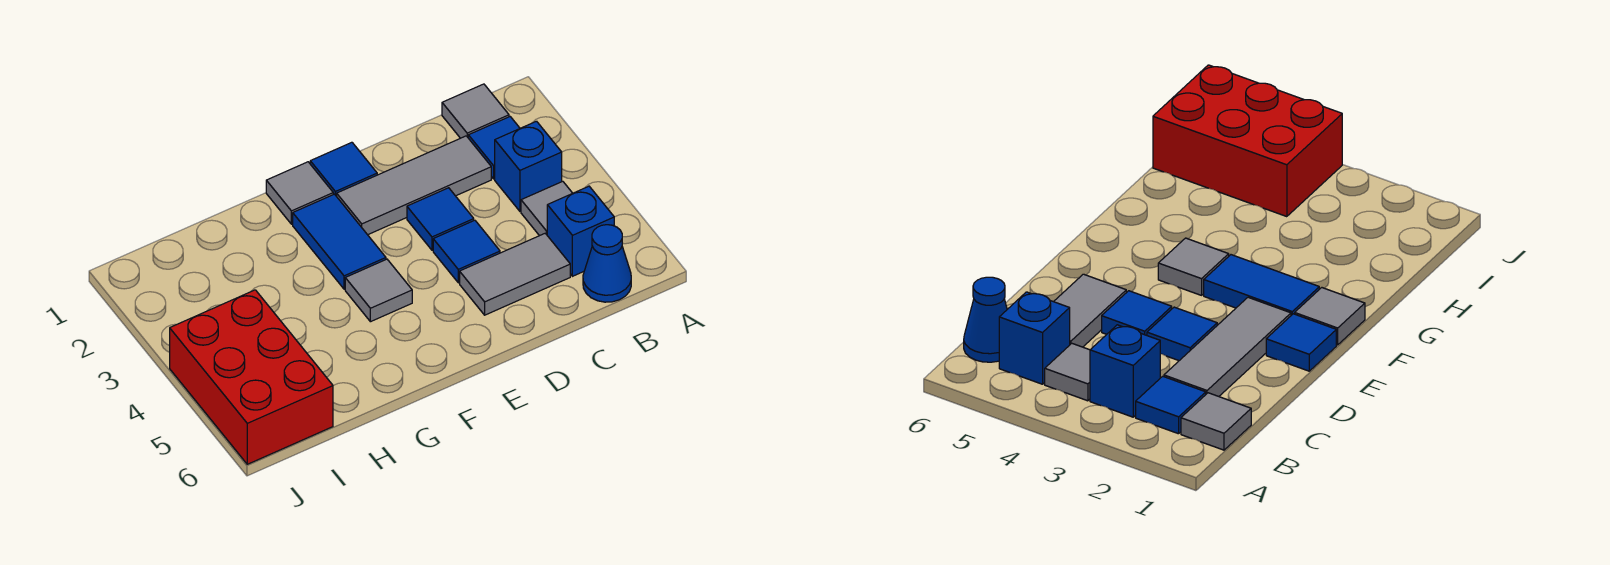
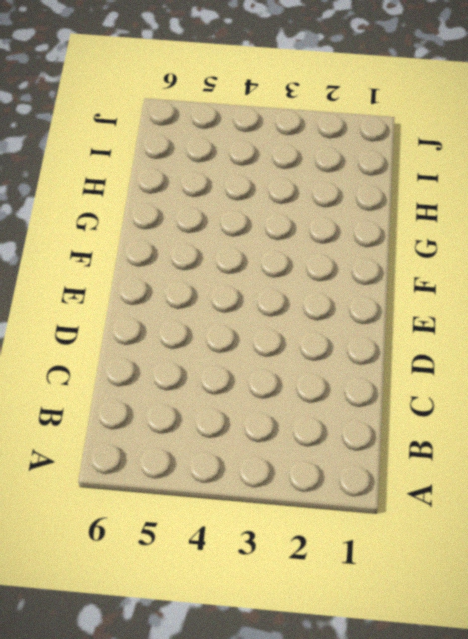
none -> grey 1x1 tile [442,84,509,138]
none -> blue 1x1 tile [468,117,520,179]
none -> blue 1x1 brick [495,121,562,211]

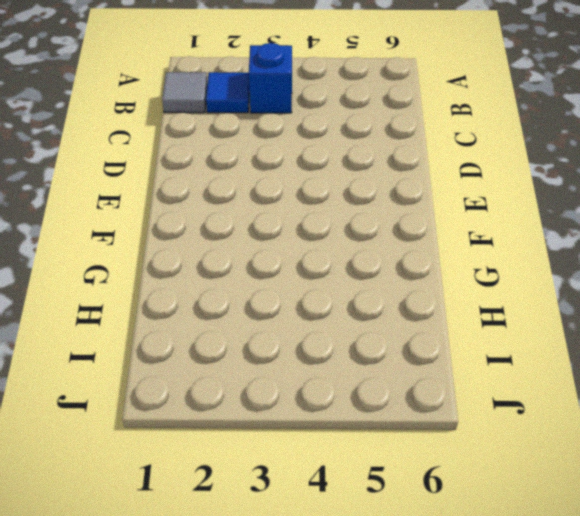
none -> grey 1x1 tile [521,181,573,236]
none -> blue 1x1 brick [547,186,614,276]
none -> blue 1x1 cone [583,225,631,302]

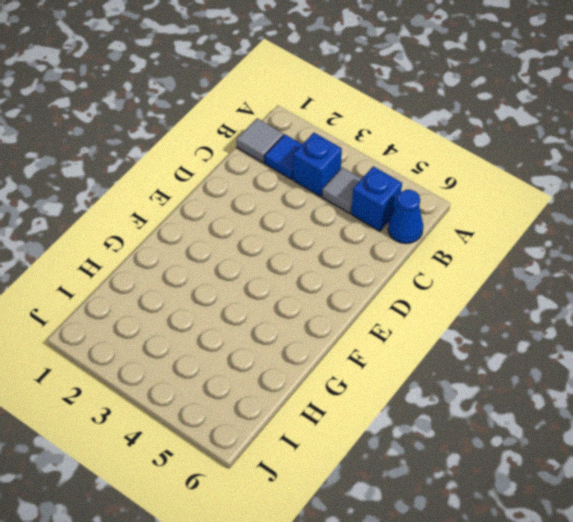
none -> grey 1x3 tile [337,136,491,235]
none -> grey 1x2 tile [460,233,570,315]
none -> blue 1x1 tile [407,188,474,250]

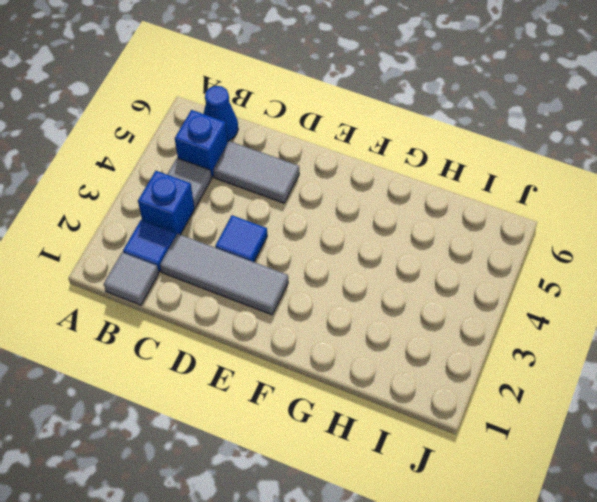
none -> blue 1x1 tile [433,220,500,283]
none -> blue 1x1 tile [310,142,377,196]
none -> grey 1x1 tile [266,162,333,224]

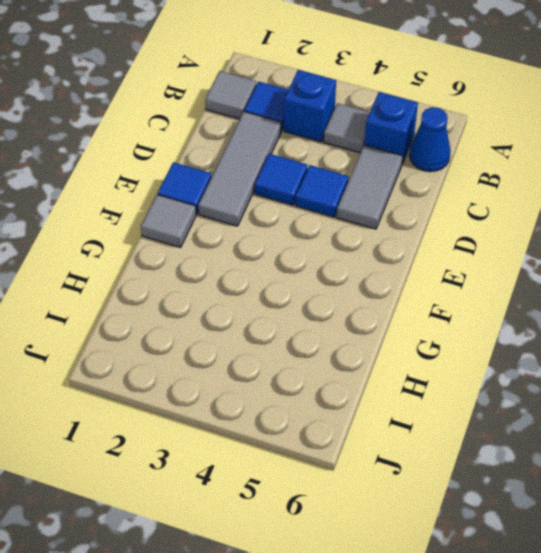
none -> blue 1x2 tile [293,194,386,289]
none -> grey 1x1 tile [345,259,412,322]
none -> red 2x3 brick [170,290,333,464]

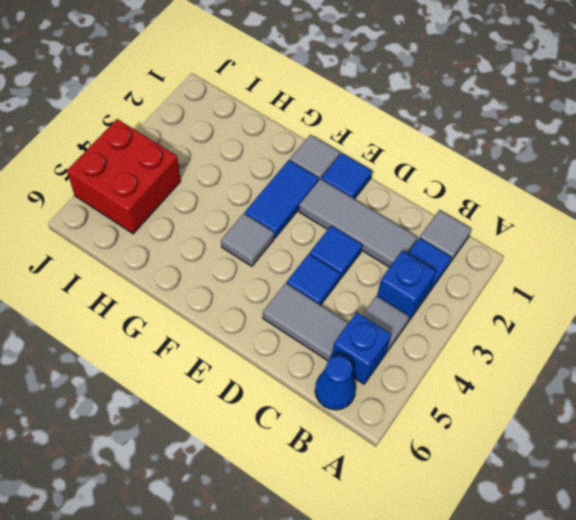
red 2x2 brick [67,119,181,234] -> red 2x3 brick [170,290,333,464]

